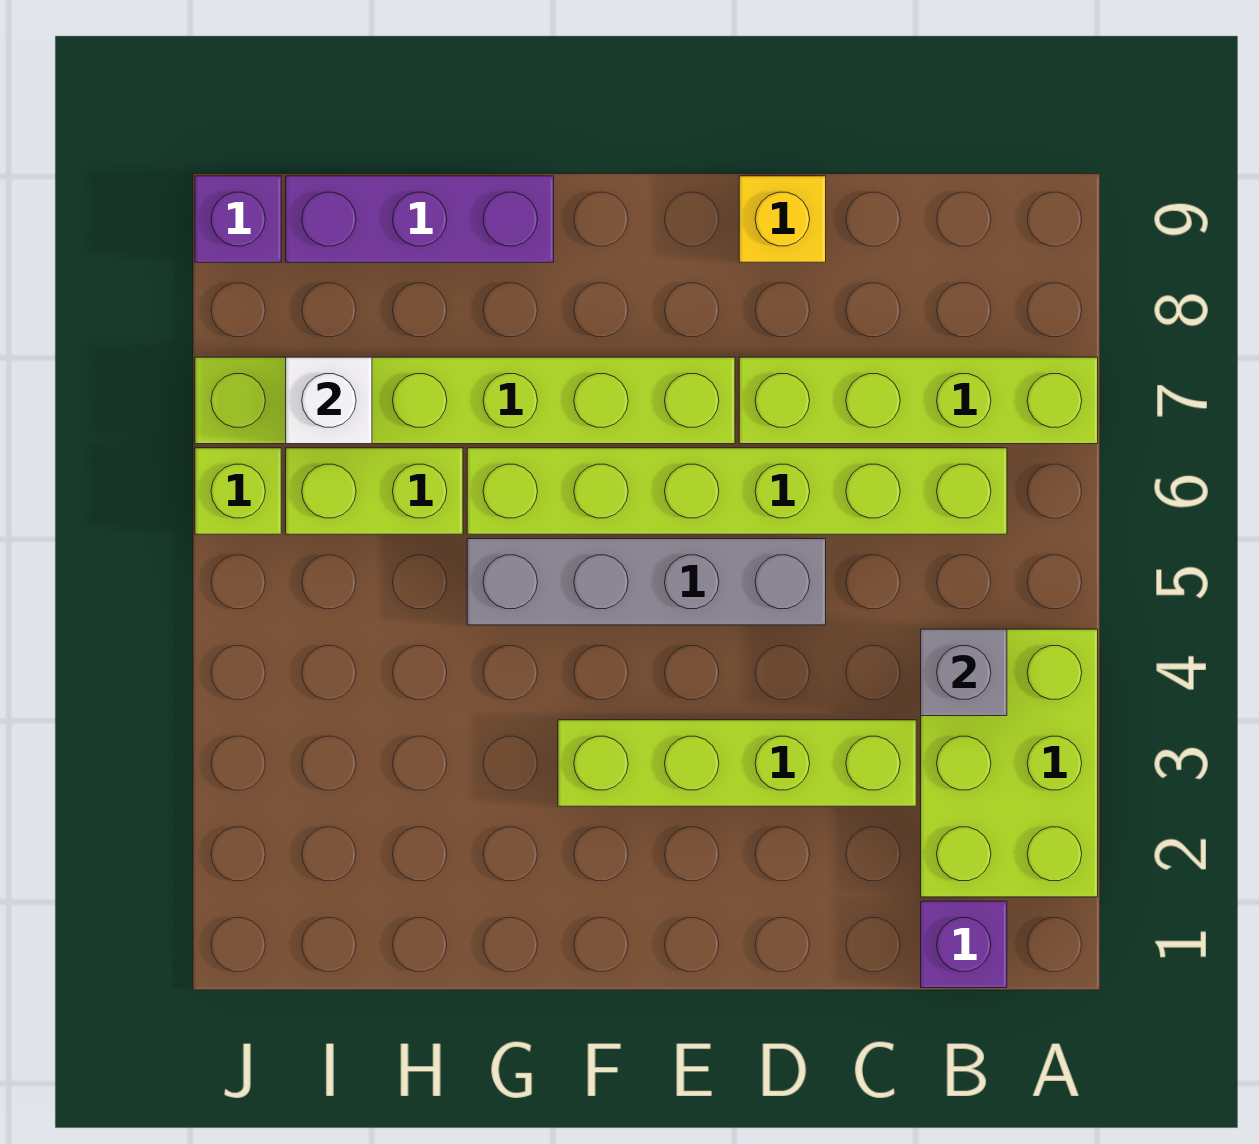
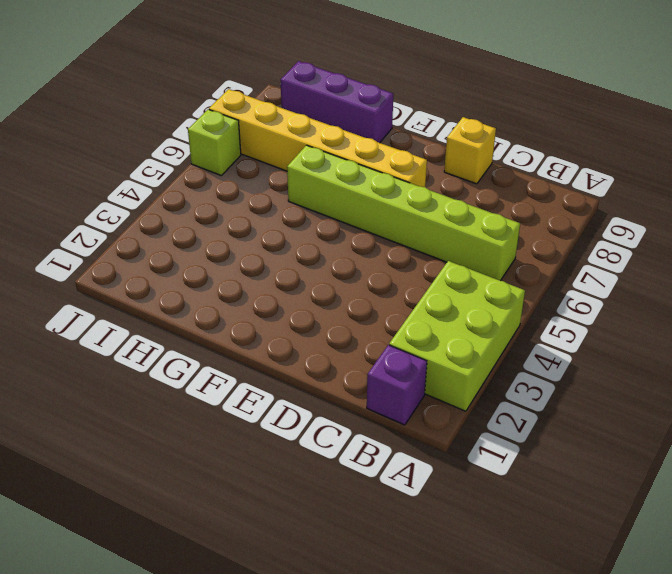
yellow 1x6 brick [209,89,427,187] -> lime 1x6 brick [195,357,735,444]
none -> lime 1x4 brick [739,357,1098,444]
none -> lime 1x4 brick [558,720,916,806]
none -> grey 1x4 brick [467,539,826,625]

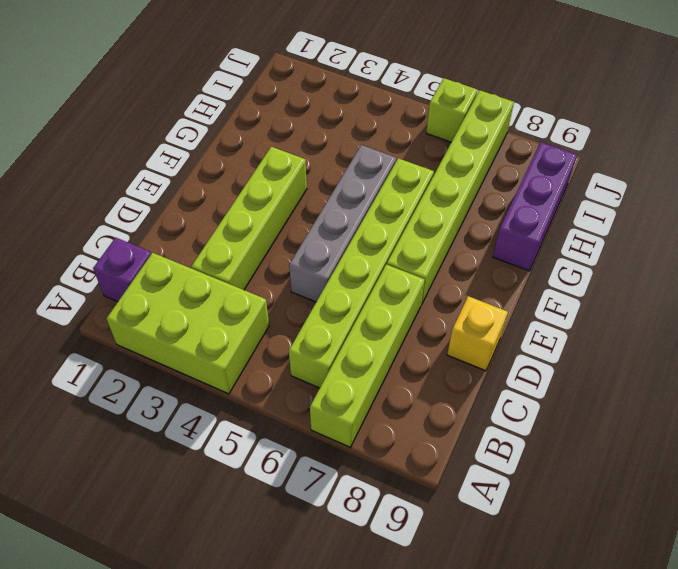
none -> lime 1x2 brick [286,448,463,534]
none -> purple 1x1 brick [195,176,281,262]
none -> grey 1x1 brick [921,629,1007,716]

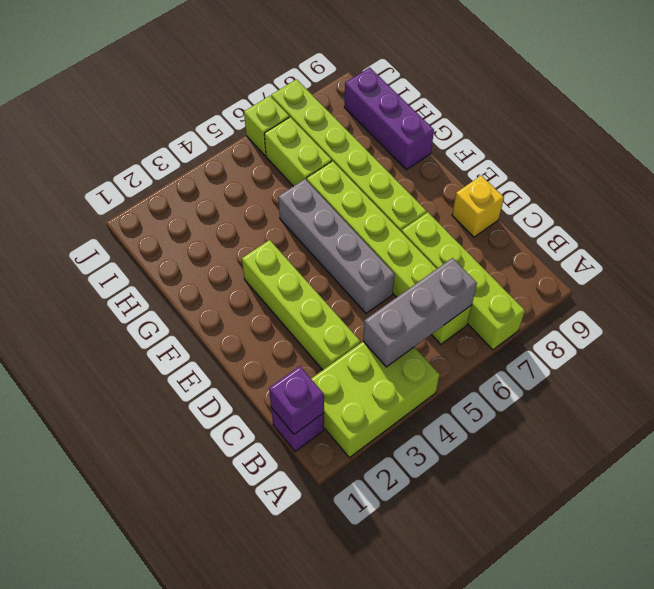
purple 1x1 brick [269,366,324,434] -> purple 1x1 brick moved to [195,176,281,262]
grey 1x3 brick [363,258,477,367] -> grey 1x1 brick [921,629,1007,716]
none -> white 1x1 brick [286,357,372,444]

